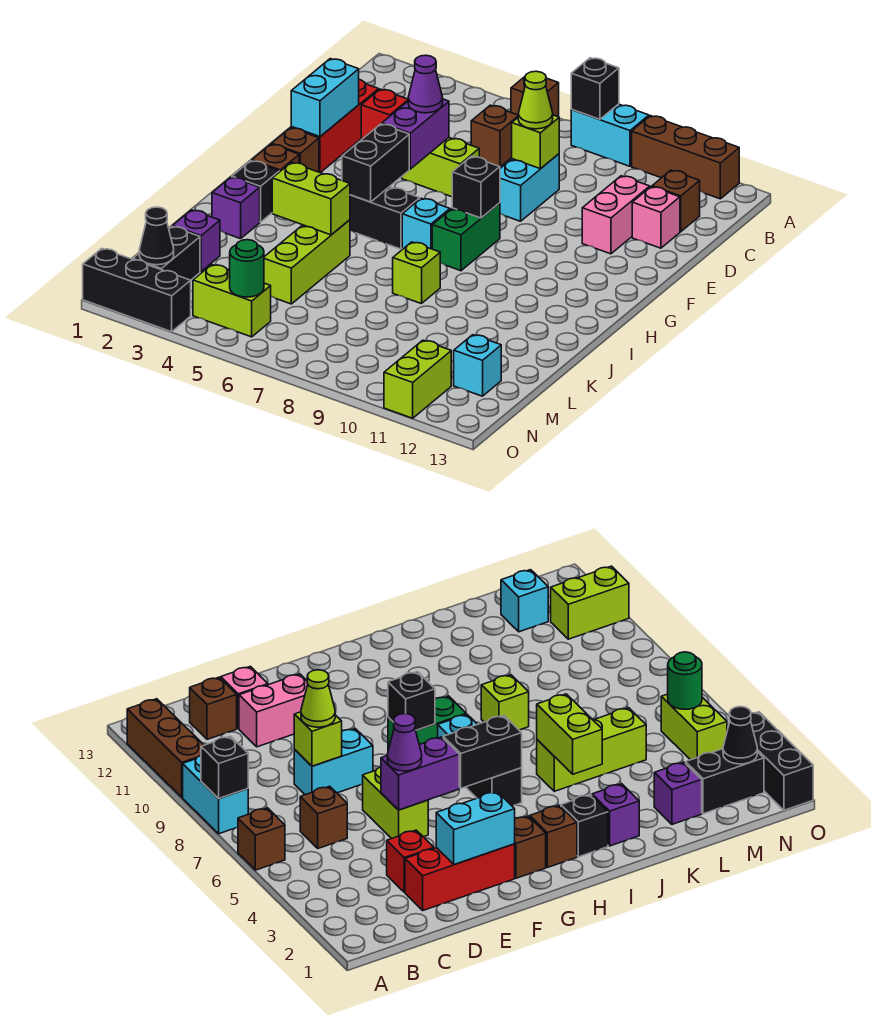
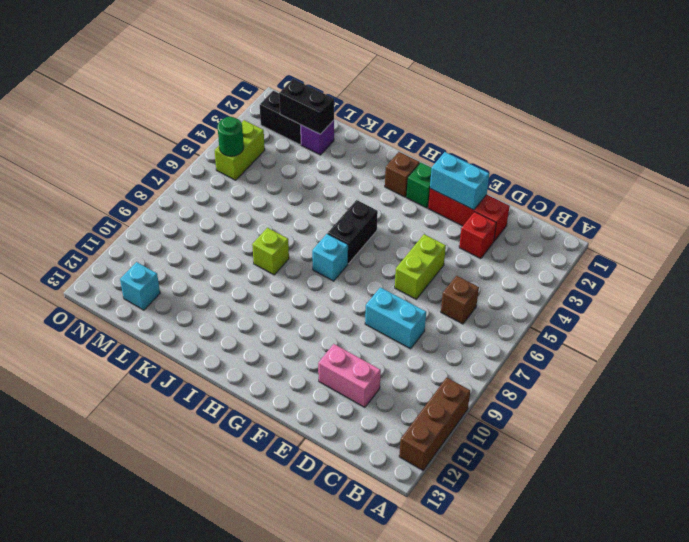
green 1x1 brick [406,163,432,208] -> brown 1x1 brick [272,128,319,172]
black 1x2 brick [279,79,334,134] -> black 1x2 brick moved to [342,124,409,202]
none -> brown 1x1 brick [511,77,559,117]
none -> cyan 1x2 brick [571,104,649,166]
none -> brown 1x1 brick [652,170,700,232]
none -> pink 1x1 brick [632,187,680,248]

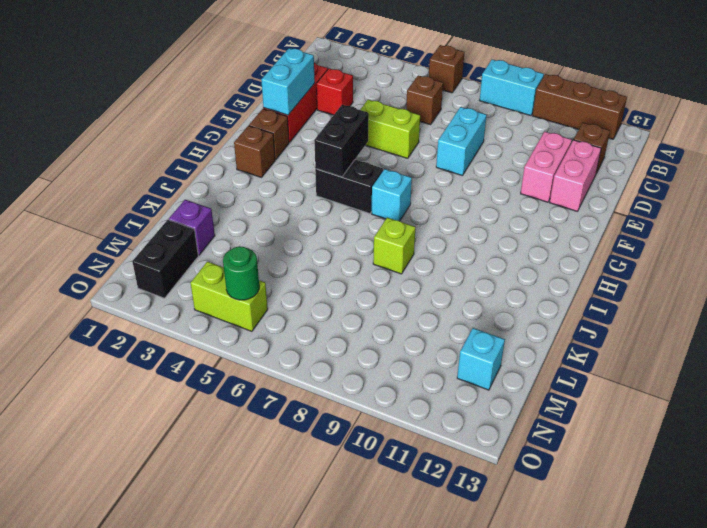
pink 1x2 brick [550,140,601,211] -> pink 1x1 brick [632,187,680,248]
none -> green 1x2 brick [432,203,500,271]
none -> black 1x1 brick [232,161,279,222]
none -> purple 1x1 brick [212,177,260,239]
none -> lime 1x3 brick [264,220,350,304]

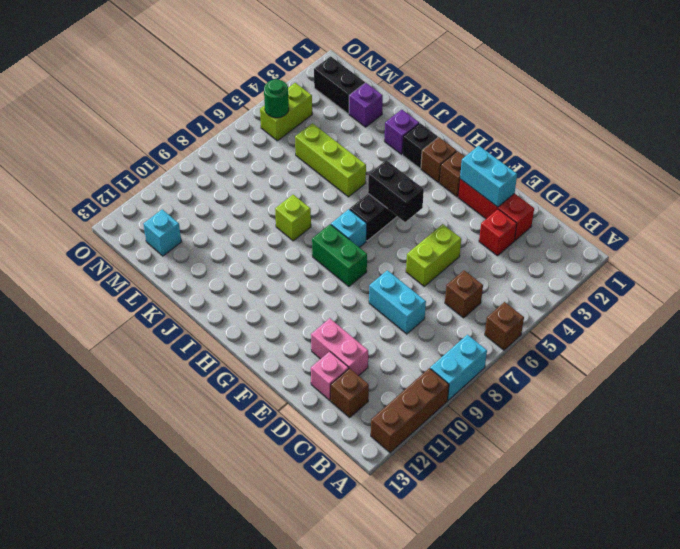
none -> lime 1x2 brick [384,340,451,418]
none -> black 1x3 brick [83,249,191,332]
none -> black 1x1 brick [571,58,619,119]
none -> lime 1x1 brick [512,115,559,169]

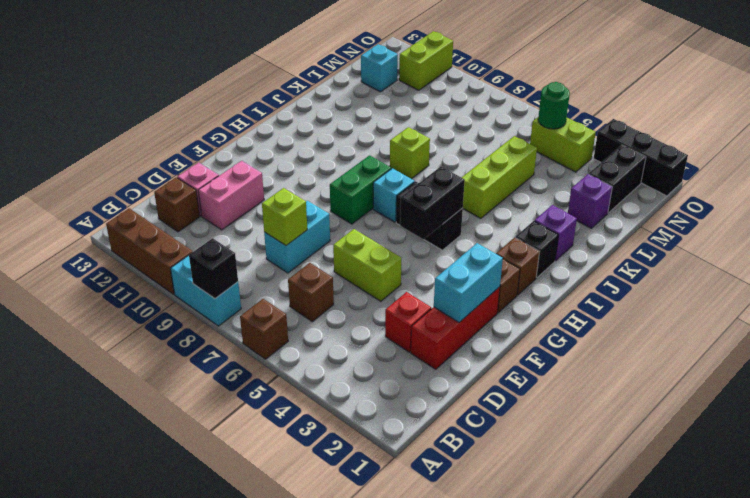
none -> purple 1x2 brick [382,99,449,169]
none -> black 1x1 brick [452,156,500,218]
none -> lime 1x2 brick [272,162,350,235]
none -> black 1x1 cone [139,207,174,265]

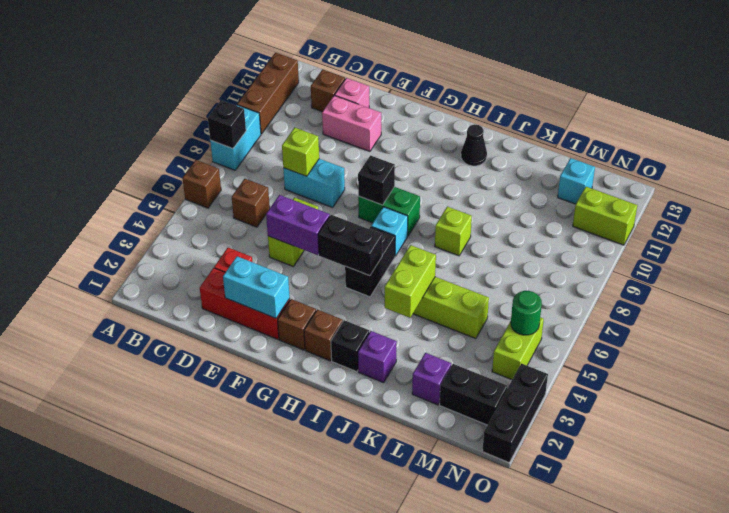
black 1x1 cone [461,124,487,166] -> black 1x1 cone moved to [139,207,174,265]
none -> lime 1x1 cone [518,71,553,129]
none -> purple 1x1 cone [408,55,443,113]

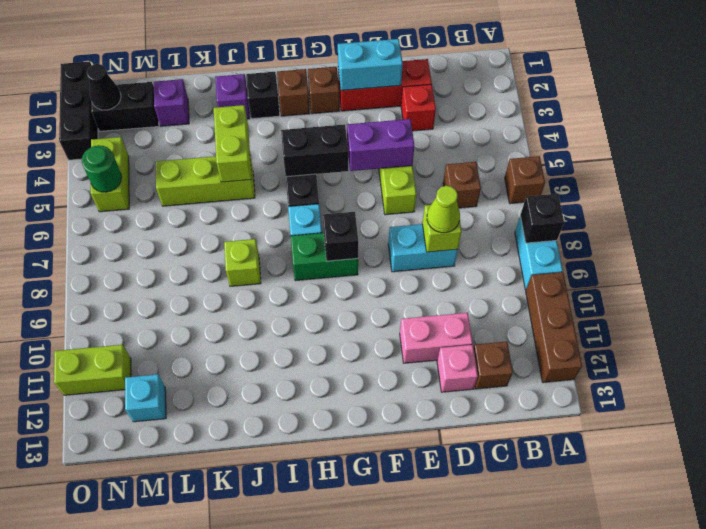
none -> purple 1x1 cone [408,55,443,113]

